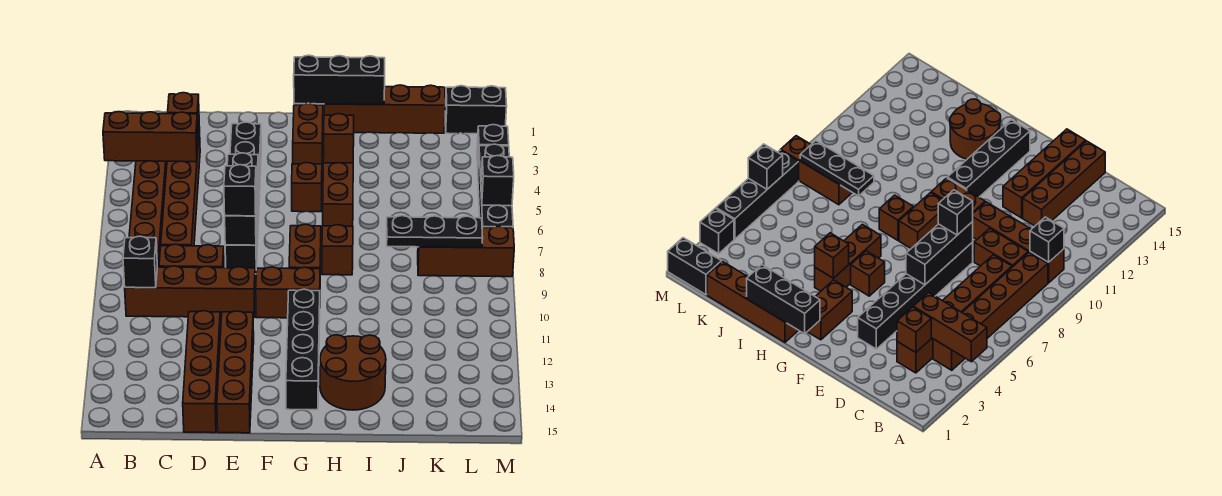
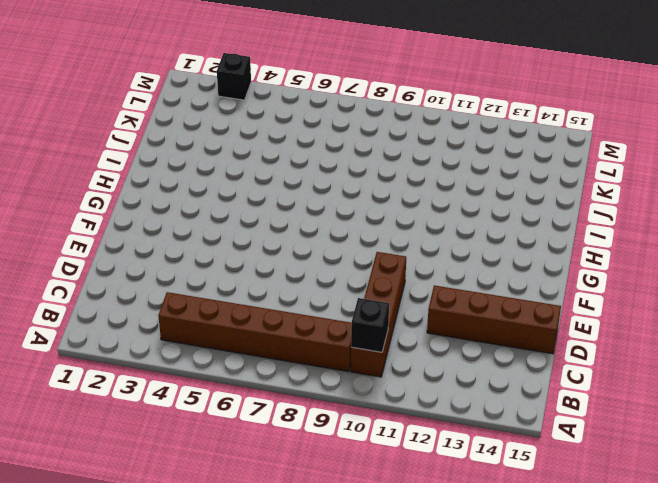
none -> brown 1x6 brick [161,127,200,246]
none -> brown 1x2 brick [159,244,224,268]
none -> black 1x6 brick [225,122,261,274]

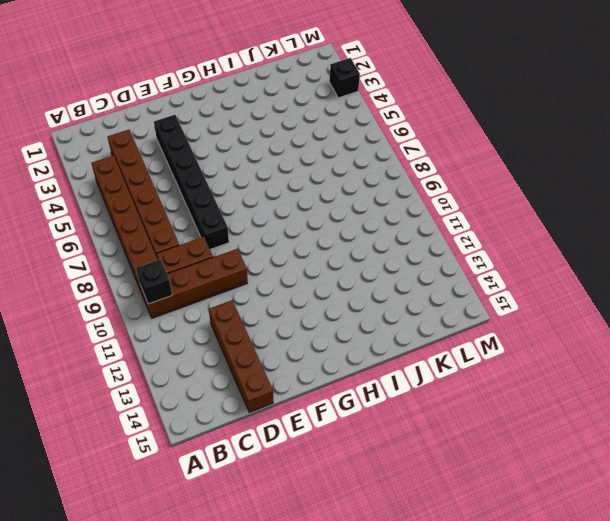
none -> brown 1x4 brick [217,311,254,433]
none -> brown 1x2 brick [256,267,320,318]
none -> brown 1x2 brick [293,103,323,164]

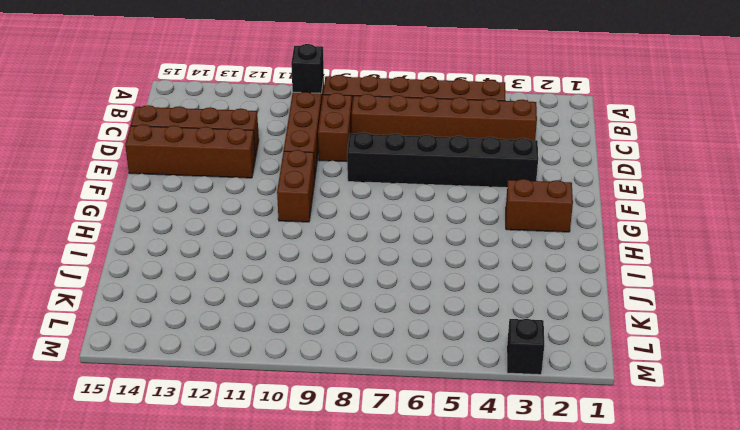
none -> brown 1x1 brick [292,163,322,212]
none -> brown 1x2 brick [289,224,321,269]
none -> black 1x4 brick [286,289,320,410]

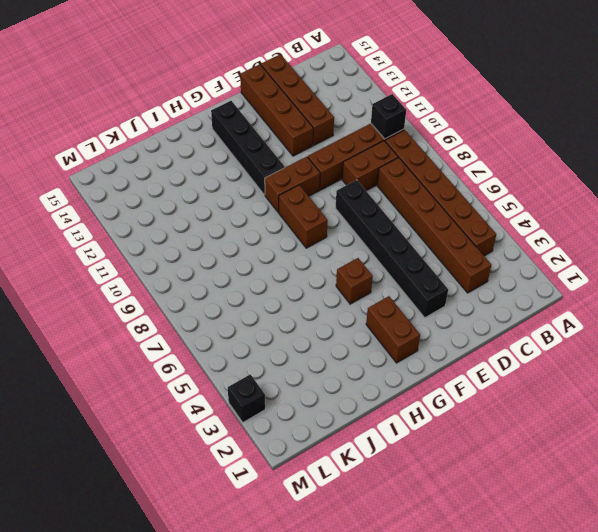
none -> brown 1x4 brick [324,85,445,133]
none -> brown 1x3 brick [323,163,353,226]
none -> brown 1x1 brick [322,225,353,275]

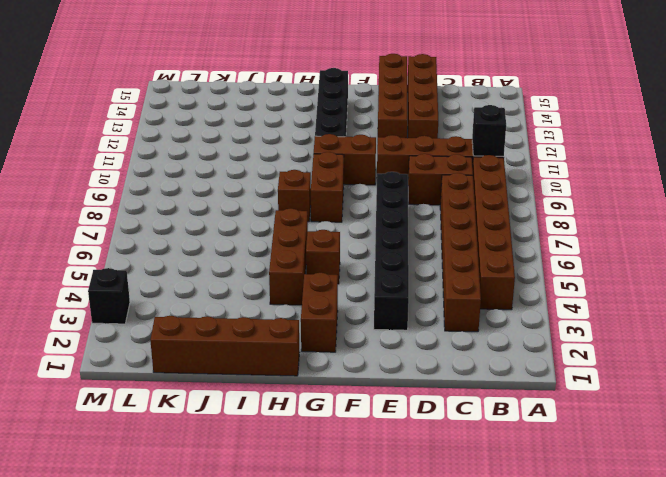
none -> brown 2x2 round brick [320,335,386,410]
none -> brown 1x3 brick [418,226,514,277]
none -> black 1x2 brick [445,86,507,134]

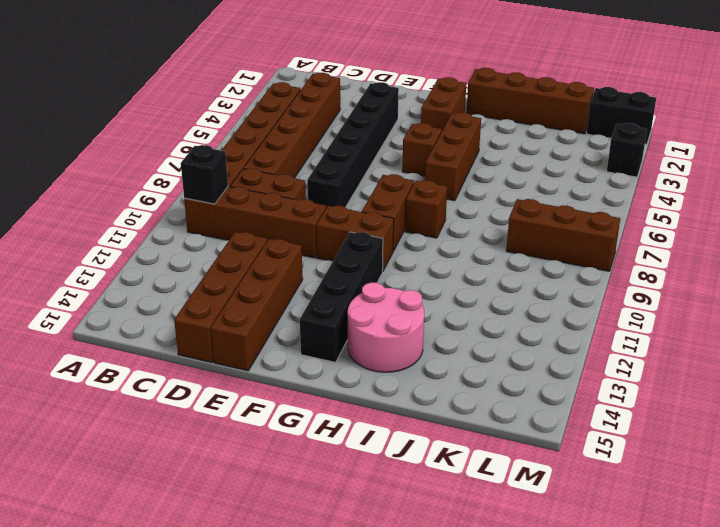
pink 2x2 round brick [348,283,424,372] -> brown 2x2 round brick [320,335,386,410]
none -> black 1x4 brick [478,144,513,228]
none -> brown 1x3 brick [103,112,198,162]
none -> brown 1x1 brick [168,93,199,137]

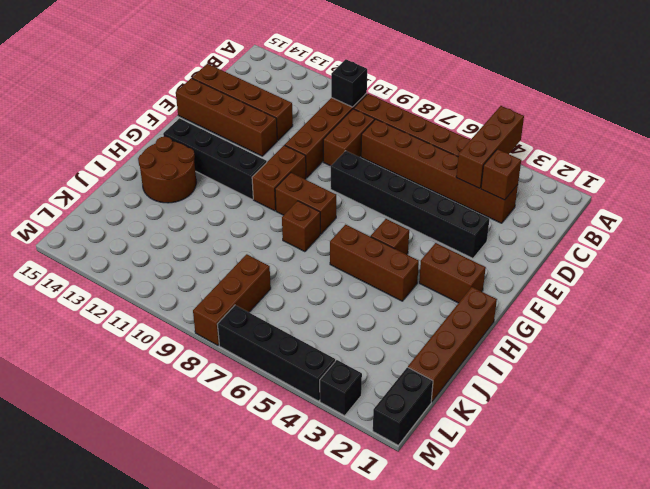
none -> black 1x3 brick [225,153,259,245]
none -> black 1x3 brick [294,55,385,104]
none -> brown 1x1 brick [323,114,354,163]

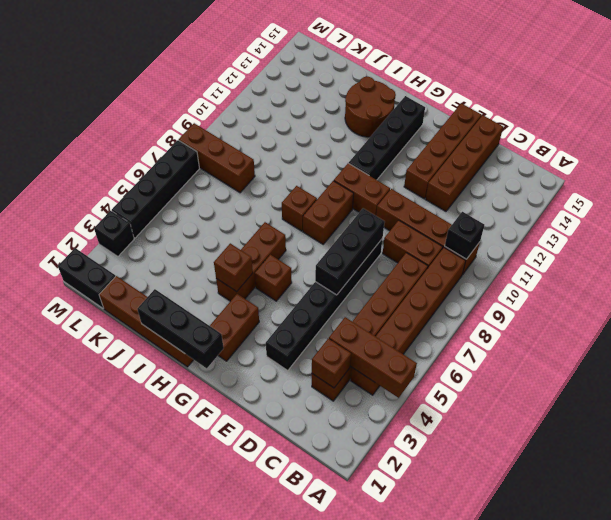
none -> black 1x3 plate [387,216,483,248]
none -> black 1x1 brick [481,156,514,206]
none -> black 1x1 brick [224,165,256,216]

